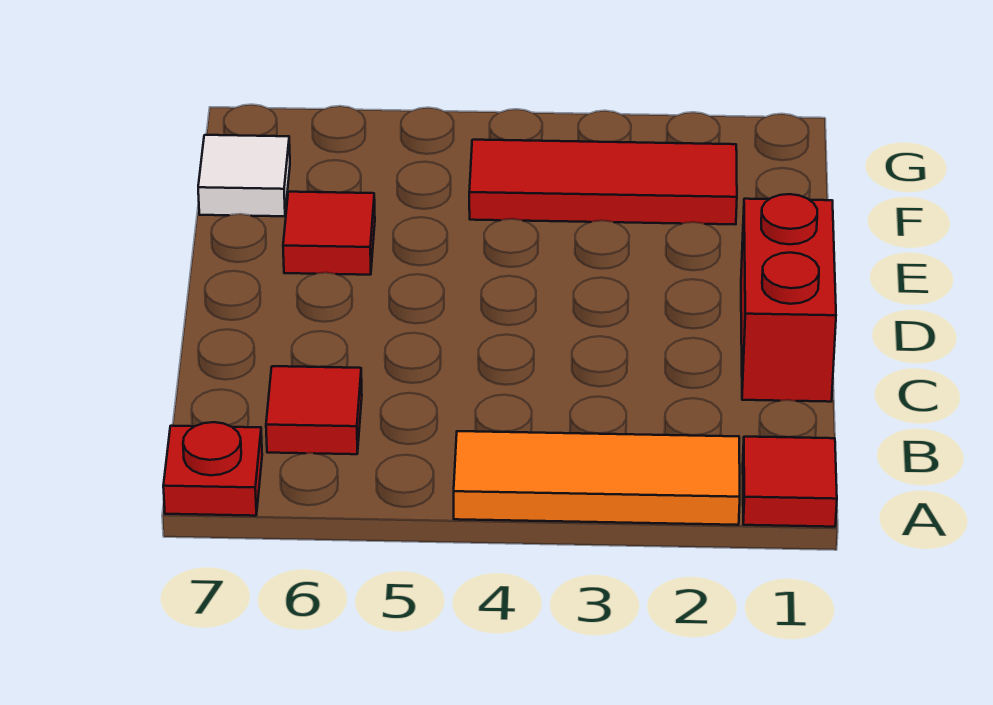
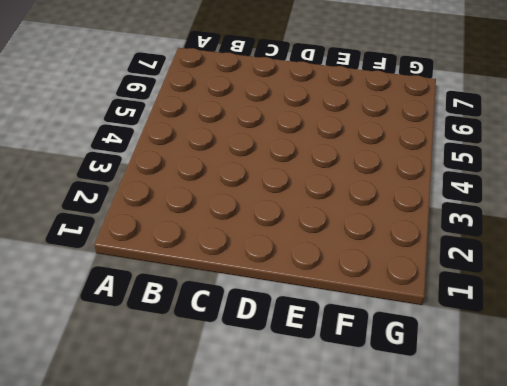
none -> red 1x1 tile [743,437,837,527]
none -> orange 1x3 tile [454,431,740,525]

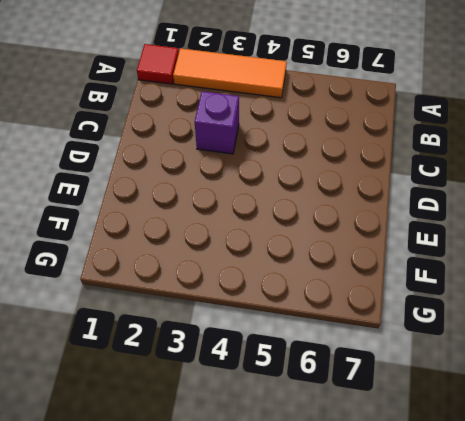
purple 1x1 brick [195,91,239,154] -> none
none -> red 1x1 plate [163,422,262,516]
none -> red 1x1 tile [266,366,362,454]

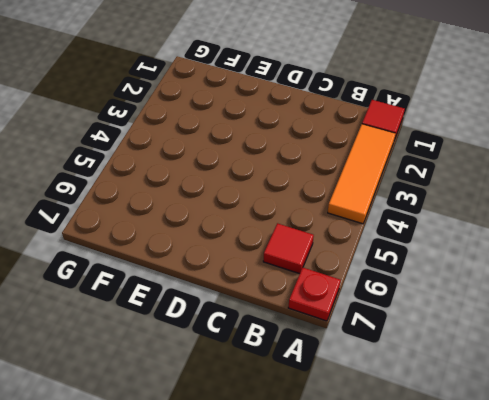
none -> red 1x2 brick [741,194,836,402]
none -> red 1x1 tile [283,192,375,275]

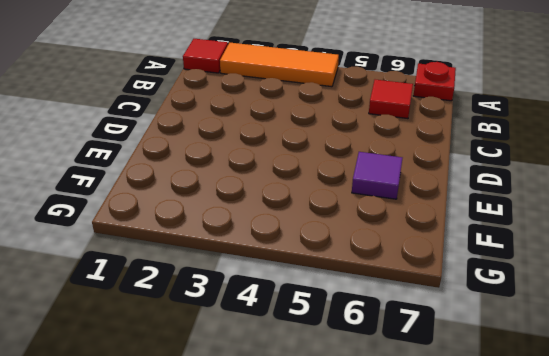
purple 1x1 tile [352,152,402,199] -> red 1x1 tile [283,192,375,275]
none -> red 1x2 brick [741,194,836,402]
none -> red 1x3 tile [469,140,737,224]

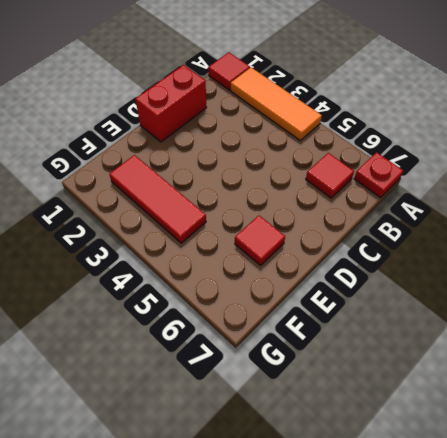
none -> white 1x1 tile [198,135,290,216]

